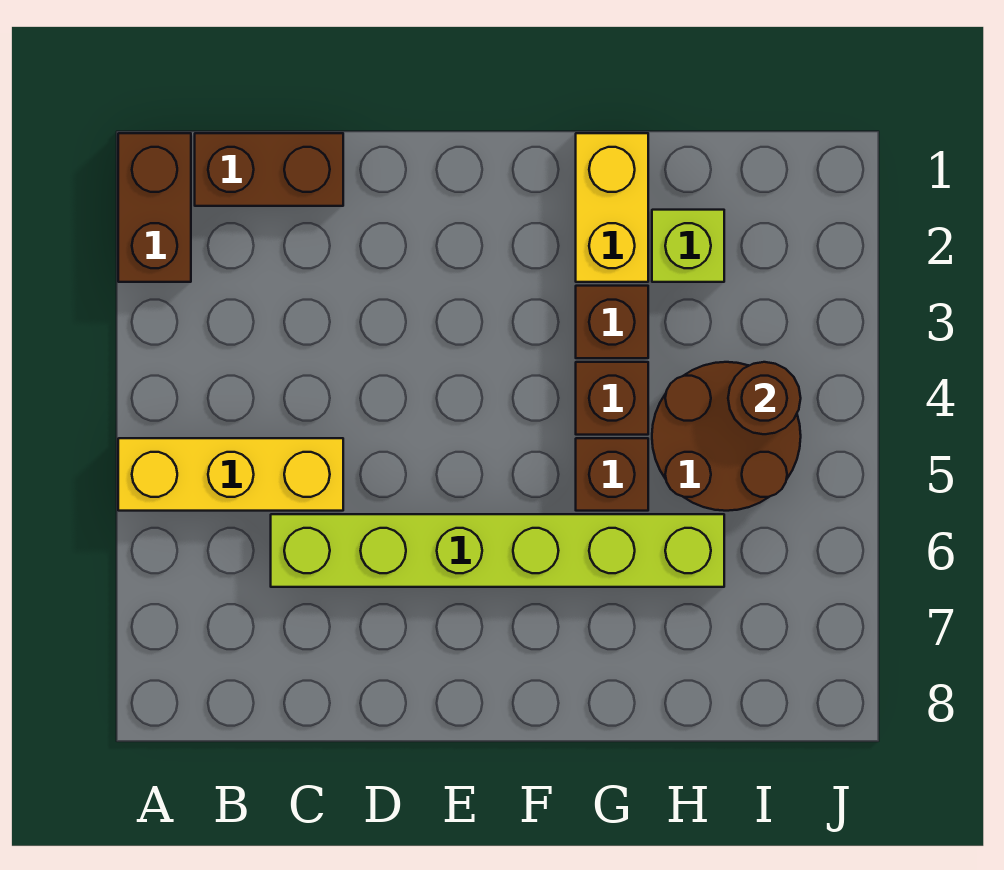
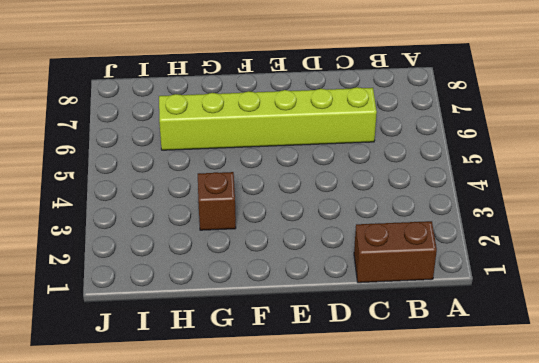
none -> brown 1x2 brick [118,133,191,282]
none -> yellow 1x3 brick [118,438,343,511]

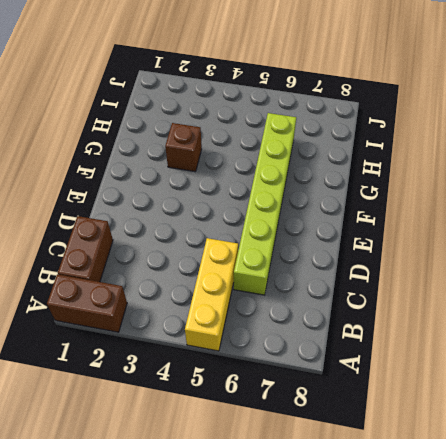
none -> yellow 1x2 brick [576,133,648,282]
none -> brown 1x1 brick [576,362,648,435]

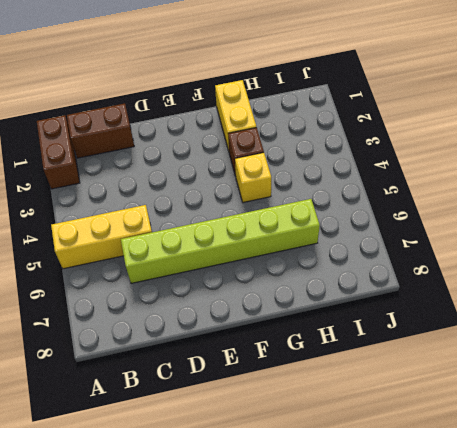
yellow 1x1 brick [235,153,271,202] -> brown 1x1 brick [576,362,648,435]
none -> brown 1x1 brick [576,438,648,511]
none -> lime 1x1 brick [652,210,724,282]

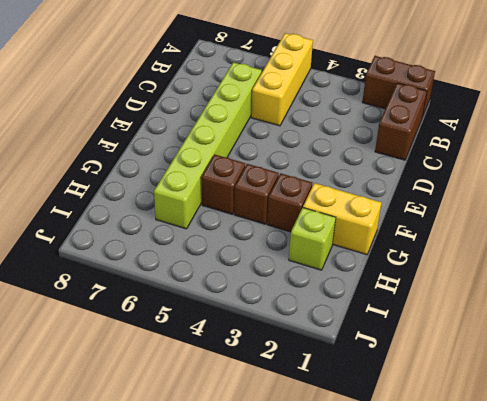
none -> brown 2x2 round brick [652,362,801,511]
none -> brown 1x1 round brick [728,362,801,434]

